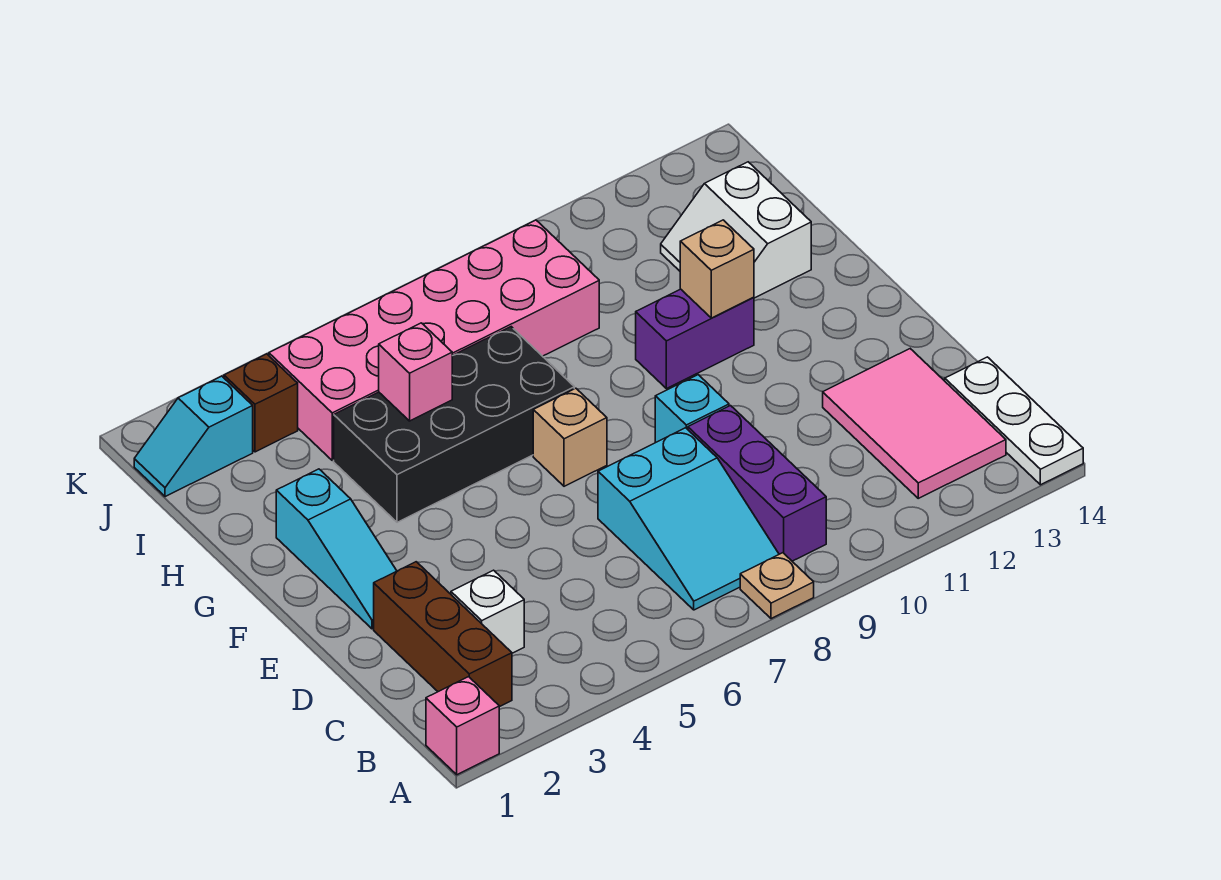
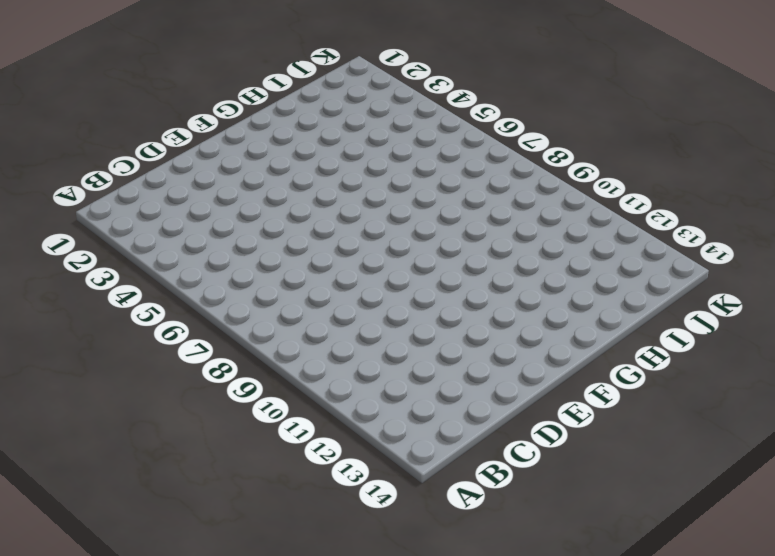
none -> pink 1x1 brick [426,677,499,775]
none -> tan 1x1 plate [740,553,814,619]
none -> white 1x3 plate [945,357,1083,485]

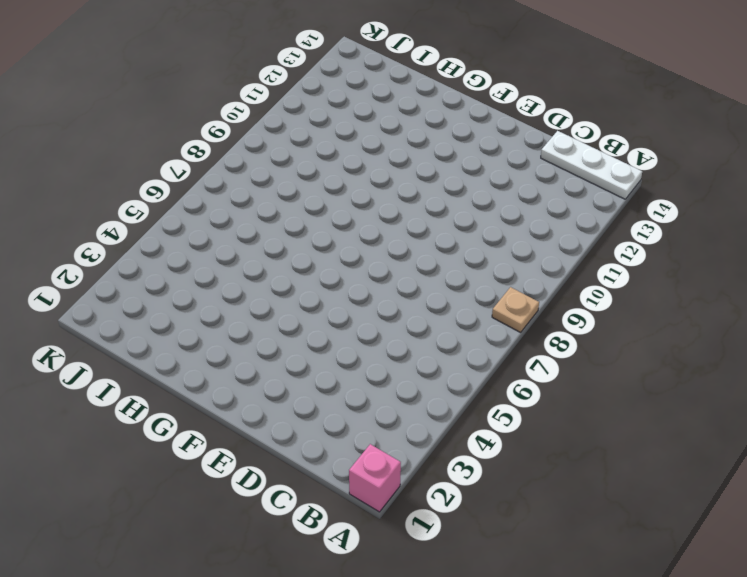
none -> brown 1x3 brick [374,562,512,707]
none -> cyan 2x3 slope [598,428,779,610]
none -> purple 1x3 brick [688,406,826,561]

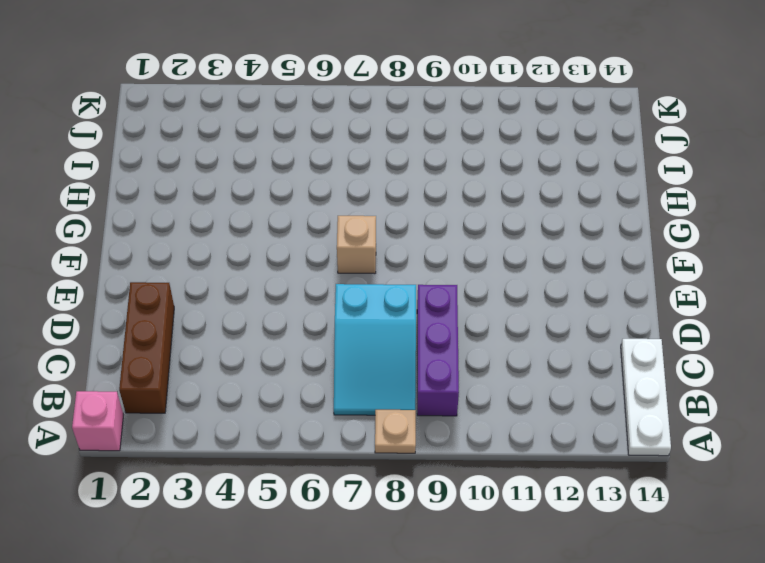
none -> pink 2x3 tile [823,349,1006,498]
none -> white 1x1 brick [451,570,524,653]
none -> cyan 1x3 slope [276,469,397,629]

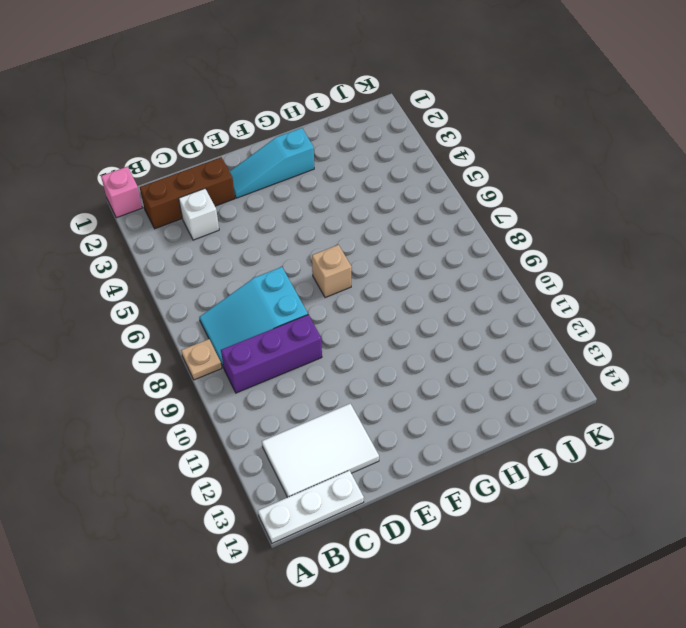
white 2x3 tile [262,404,379,497] -> pink 2x3 tile [823,349,1006,498]
none -> cyan 1x1 brick [655,375,729,443]
none -> black 2x4 brick [334,327,574,522]
none -> purple 1x2 brick [636,289,754,389]

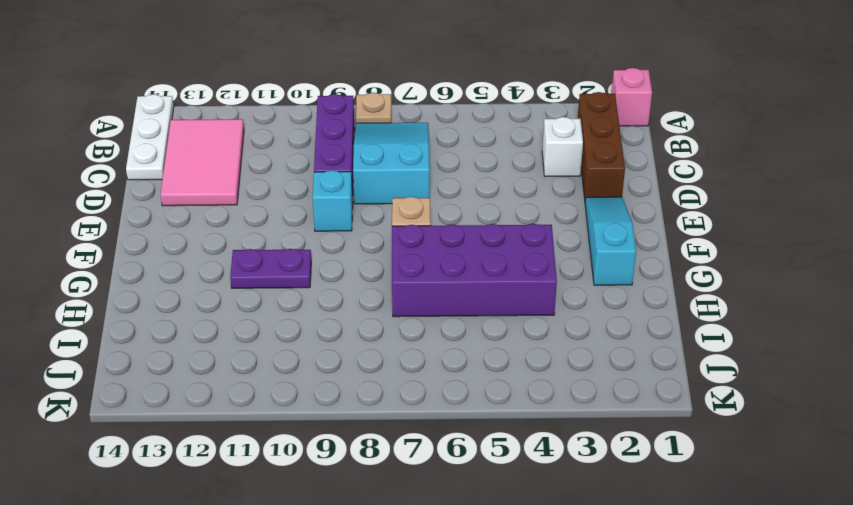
purple 2x4 brick [392,224,557,317] -> black 2x4 brick [334,327,574,522]
purple 1x2 plate [230,249,311,288] -> purple 1x2 brick [636,289,754,389]
none -> white 2x2 slope [661,162,811,298]
none -> pink 2x6 brick [269,220,599,460]
none -> cyan 1x2 slope [134,376,253,497]

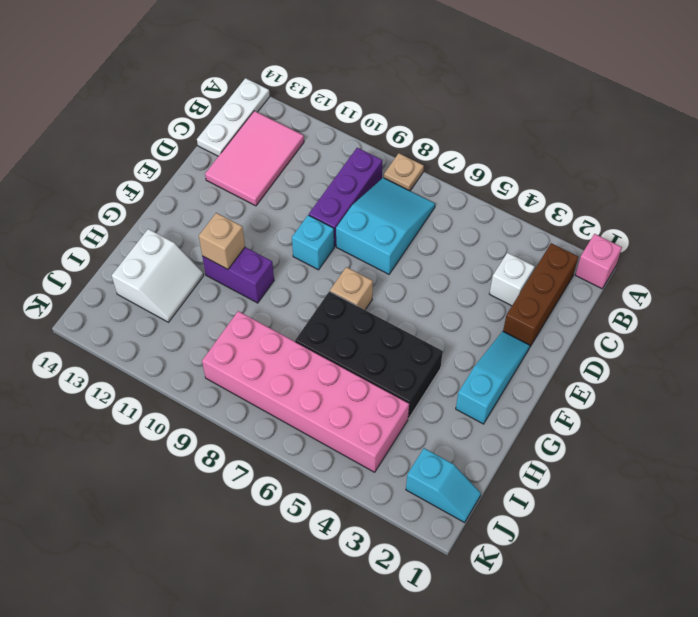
none -> brown 1x1 brick [224,354,298,452]
none -> pink 1x1 brick [379,323,452,421]

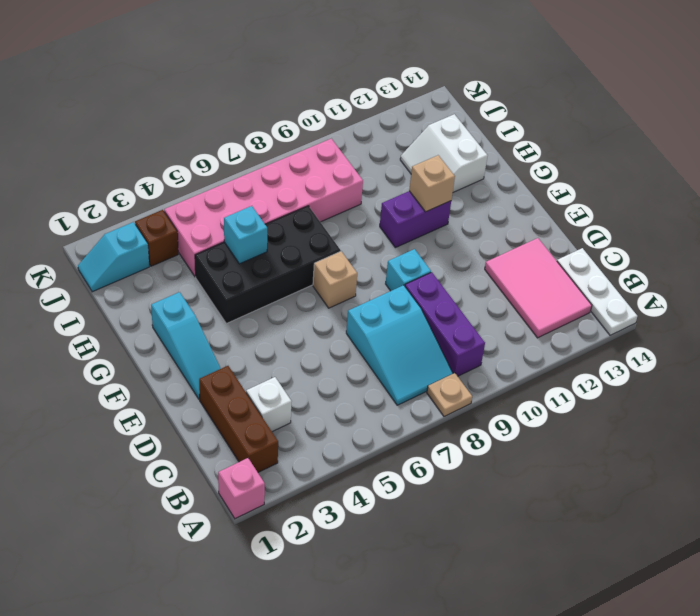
cyan 1x1 brick [224,206,267,264] -> pink 1x1 brick [379,323,452,421]

